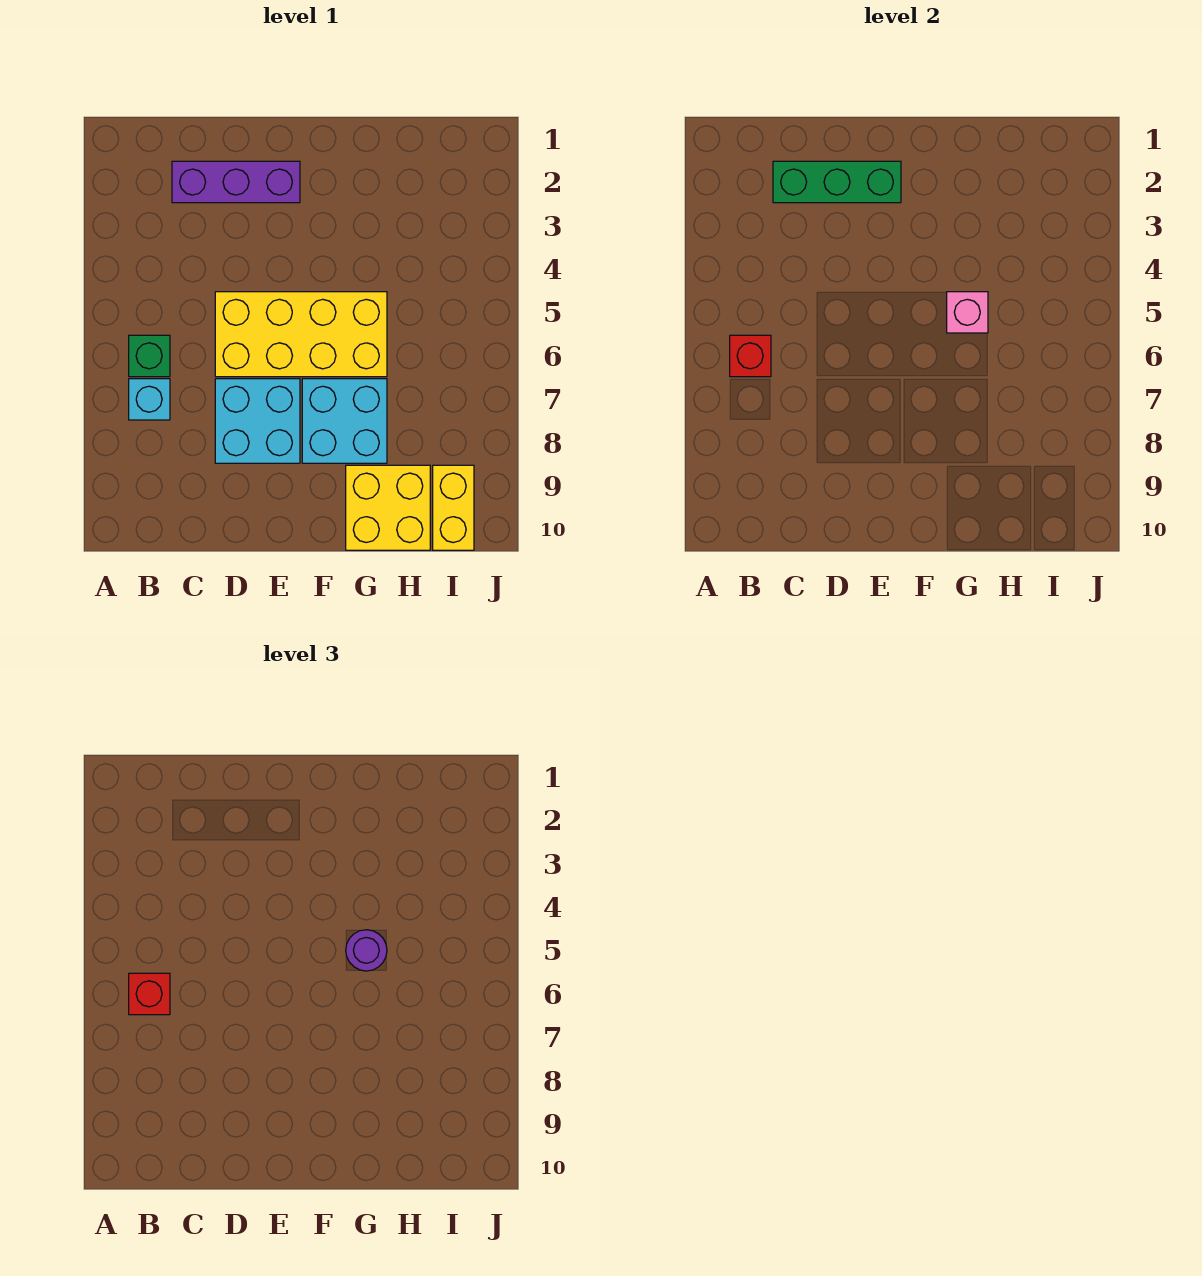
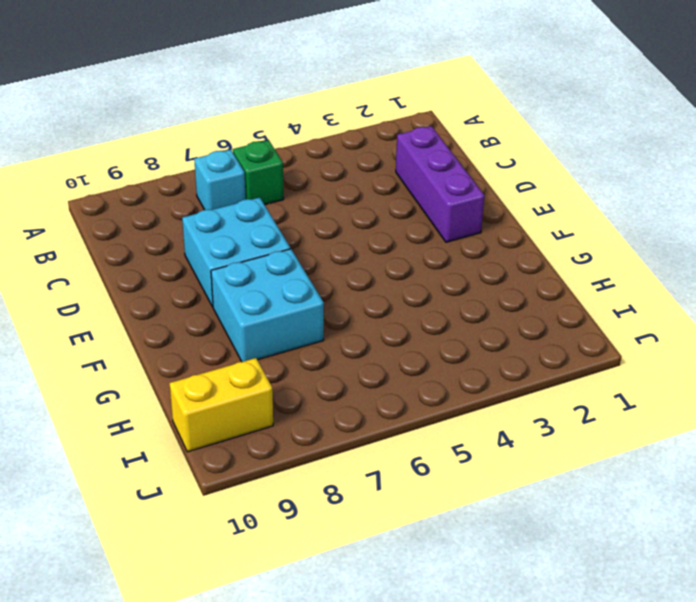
none -> yellow 2x4 brick [215,292,387,377]
none -> yellow 2x2 brick [346,465,430,550]
none -> red 1x1 brick [730,335,771,377]

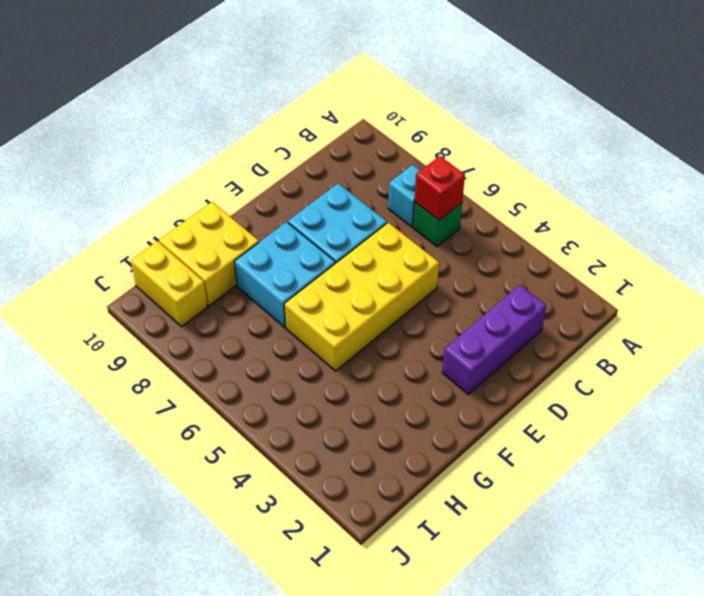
none -> green 1x3 brick [773,161,901,203]
none -> pink 1x1 brick [947,292,988,333]
none -> red 1x1 brick [129,973,170,1015]

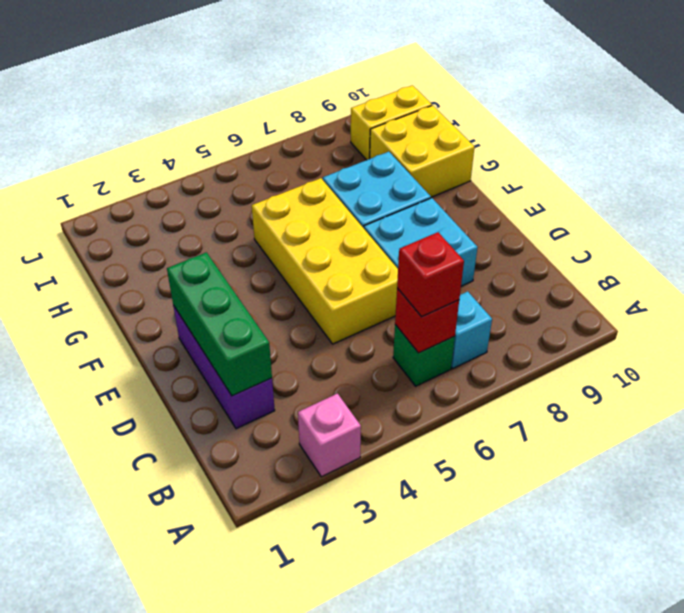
pink 1x1 brick [298,394,361,477] -> pink 1x1 brick moved to [947,292,988,333]
none -> purple 1x1 round brick [346,930,387,971]

